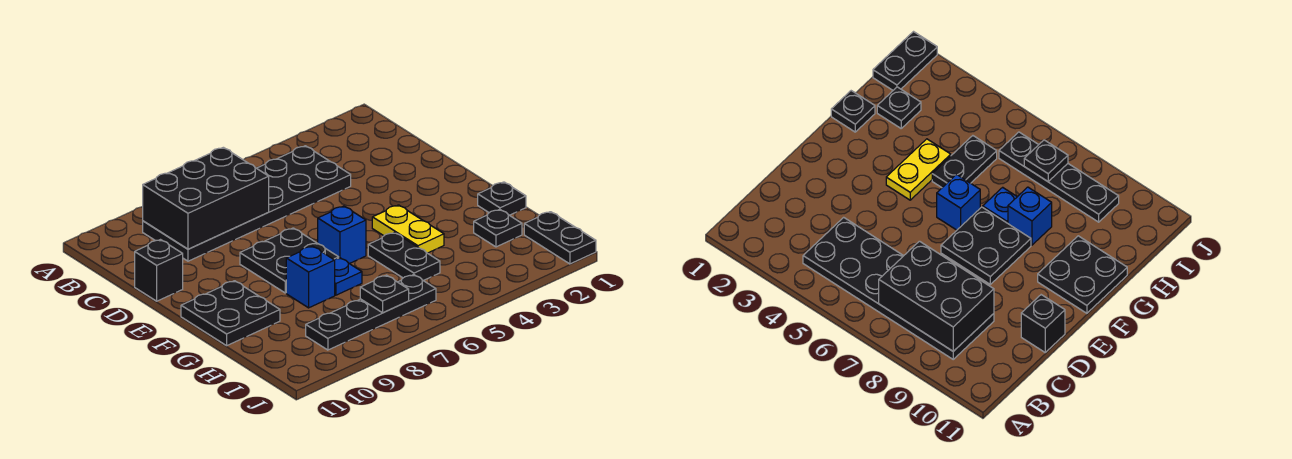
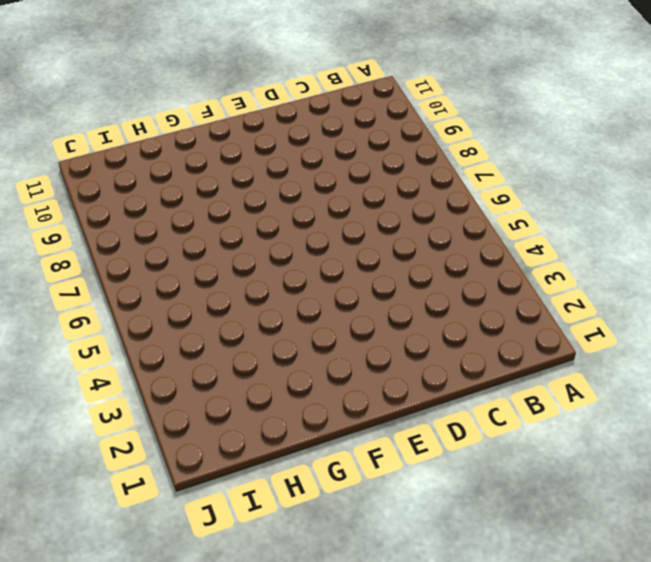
none -> black 2x6 plate [143,146,351,261]
none -> black 1x1 brick [135,240,183,301]
none -> black 2x2 plate [240,228,339,293]

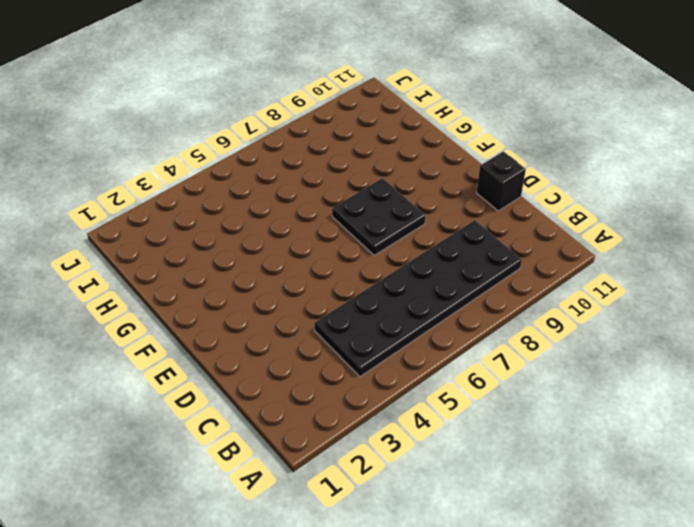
none -> yellow 1x2 plate [372,205,444,253]
none -> blue 1x1 brick [318,206,366,264]
none -> black 2x2 plate [181,281,280,346]

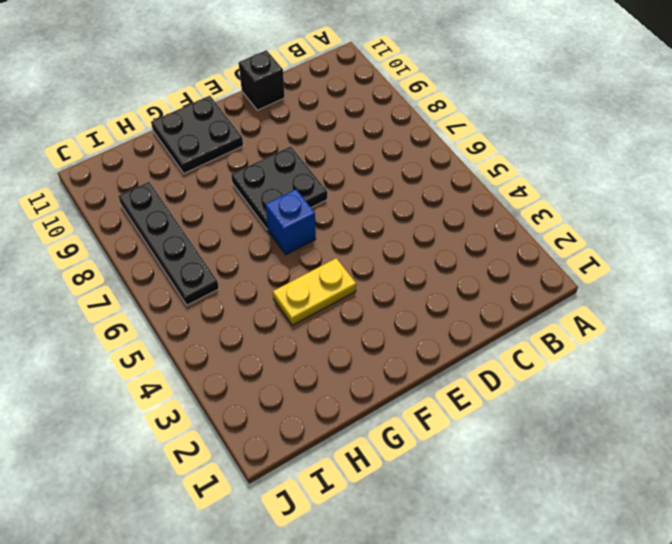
none -> black 2x6 plate [143,146,351,261]
none -> black 1x1 plate [478,182,526,215]
none -> black 1x2 plate [368,232,440,281]

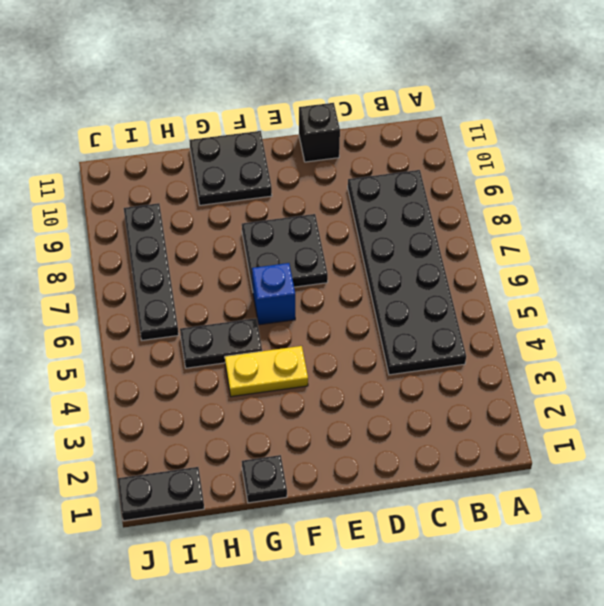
none -> blue 1x1 plate [334,258,362,295]
none -> blue 1x1 brick [286,246,335,308]
none -> black 1x1 plate [474,209,522,247]

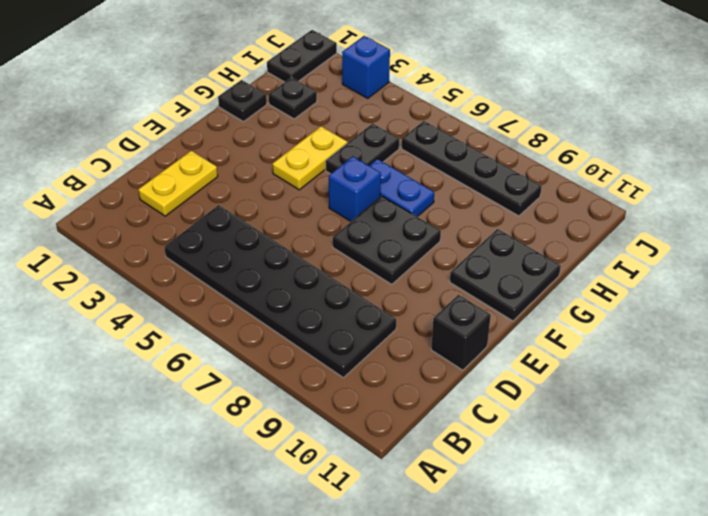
yellow 1x2 plate [138,151,218,216] -> none
blue 1x2 plate [369,159,434,217] -> blue 1x1 plate [334,258,362,295]
blue 1x1 brick [342,36,390,99] -> blue 1x1 brick moved to [286,246,335,308]
none -> black 2x3 brick [143,147,269,249]
none -> black 1x1 plate [360,275,409,313]

